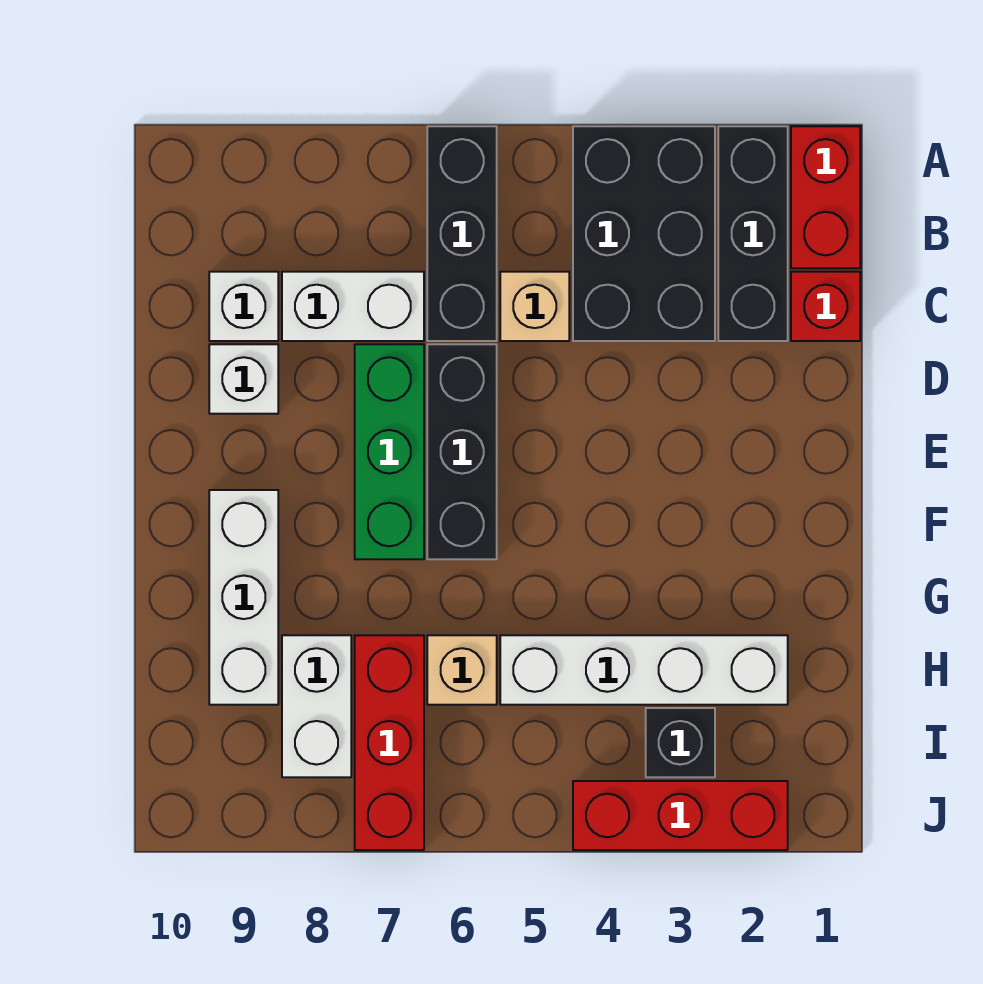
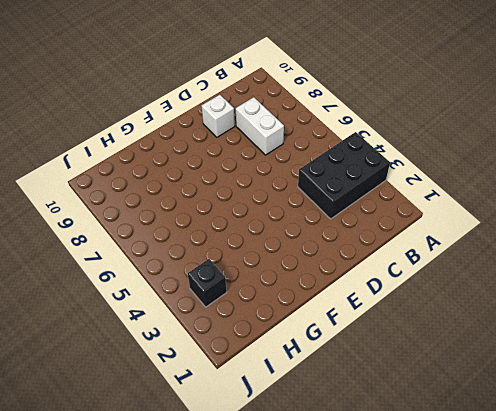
none -> red 1x2 brick [791,126,860,268]
none -> black 1x3 brick [718,126,788,341]
none -> black 1x3 brick [427,126,497,341]

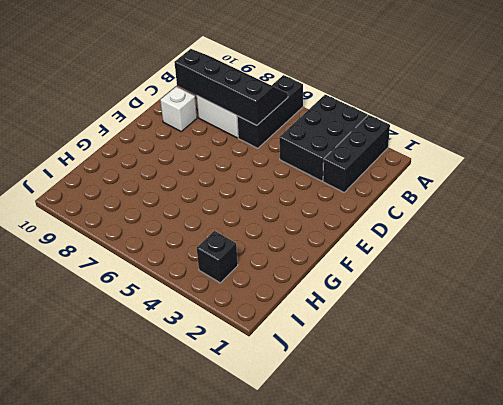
black 2x4 slope [174,49,288,125] -> none
none -> red 1x2 brick [791,126,860,268]
none -> red 1x1 brick [791,272,860,341]
none -> tan 1x1 brick [500,272,569,341]

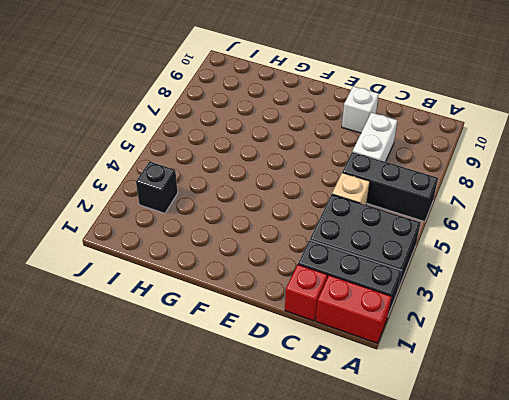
none -> white 1x1 brick [209,272,278,341]
none -> black 1x3 brick [427,344,497,559]
none -> green 1x3 brick [355,344,424,559]

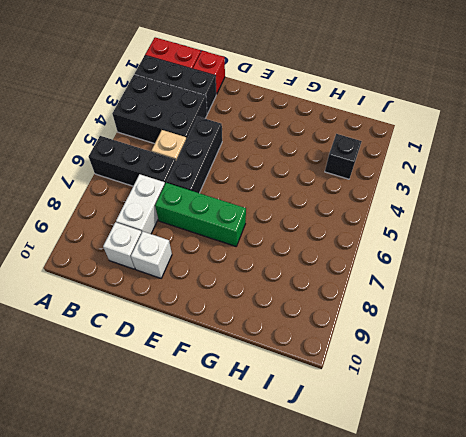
black 1x3 brick [167,117,222,193] -> black 1x3 brick turned to [427,344,497,559]
none -> white 1x3 brick [209,490,278,705]
none -> white 1x4 brick [500,635,788,705]
none -> tan 1x1 brick [427,635,497,705]

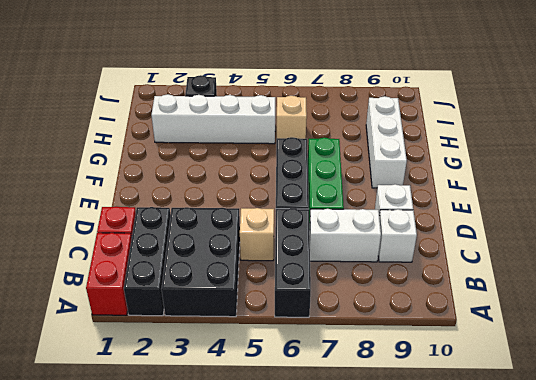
none -> red 1x3 brick [355,635,424,850]
none -> white 1x2 brick [282,635,351,777]
none -> red 1x3 brick [573,781,788,850]

